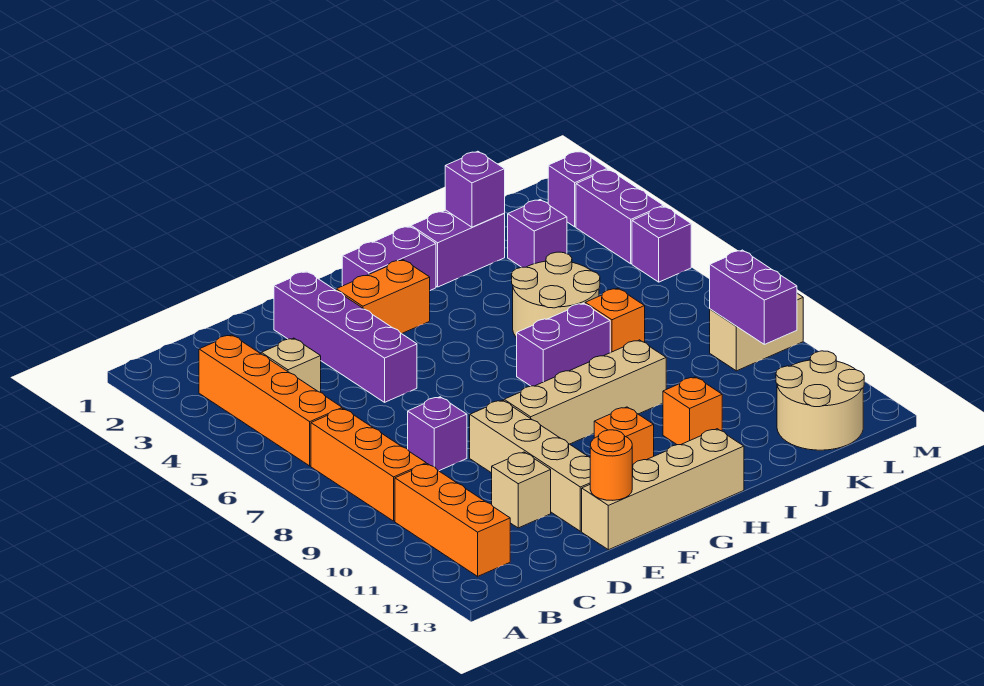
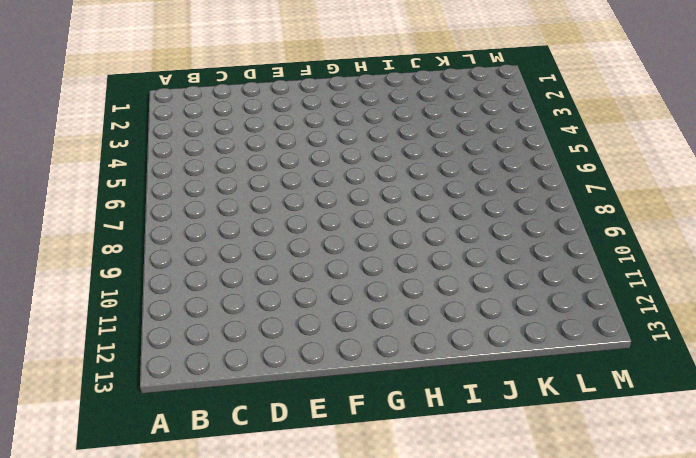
none -> orange 1x4 brick [199,335,342,466]
none -> orange 1x3 brick [311,408,426,521]
none -> orange 1x3 brick [395,464,510,576]

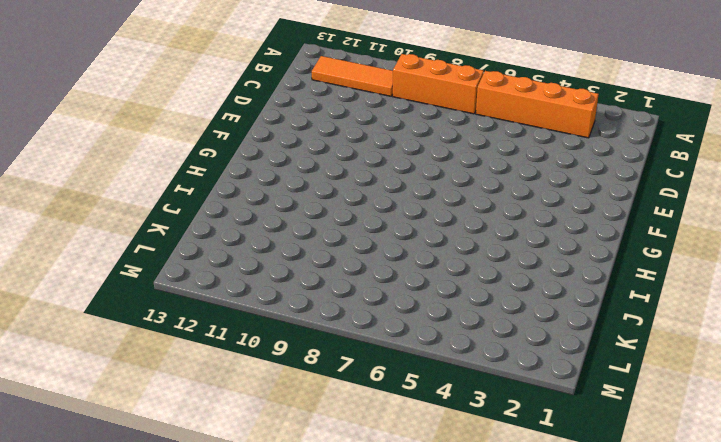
orange 1x3 tile [312,56,393,96] -> orange 1x3 brick [395,464,510,576]
none -> tan 1x1 brick [261,338,321,392]
none -> purple 1x1 brick [408,397,467,471]
none -> tan 1x1 brick [492,452,551,528]

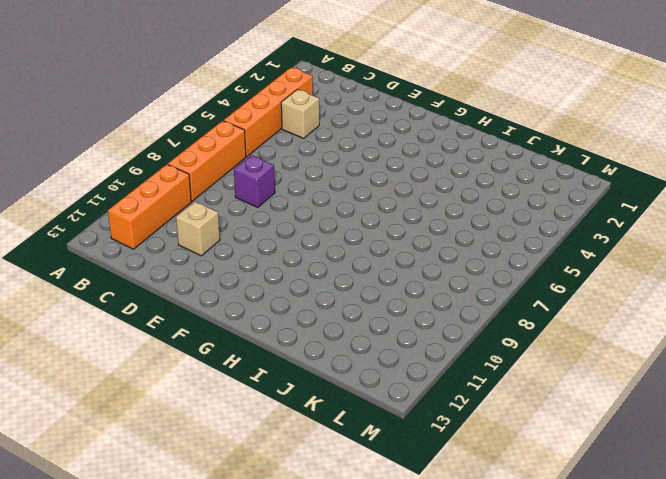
none -> purple 1x4 brick [274,271,417,402]
none -> tan 1x4 brick [470,400,590,531]
none -> tan 1x4 brick [582,429,744,550]

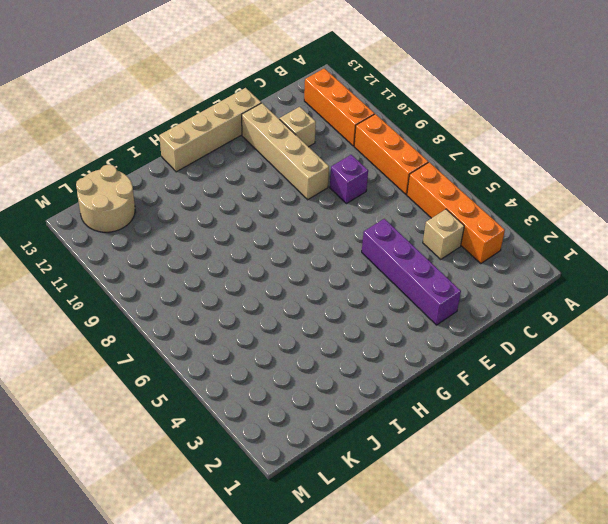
none -> orange 1x2 brick [336,260,430,334]
none -> tan 1x4 brick [504,340,666,444]
none -> purple 1x2 brick [342,226,436,291]

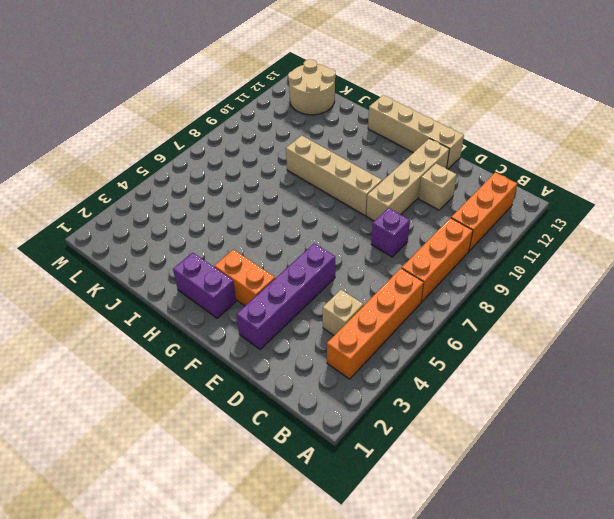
none -> orange 1x1 brick [594,407,654,466]
none -> purple 1x2 brick [517,303,610,386]
none -> purple 1x2 brick [411,210,505,287]

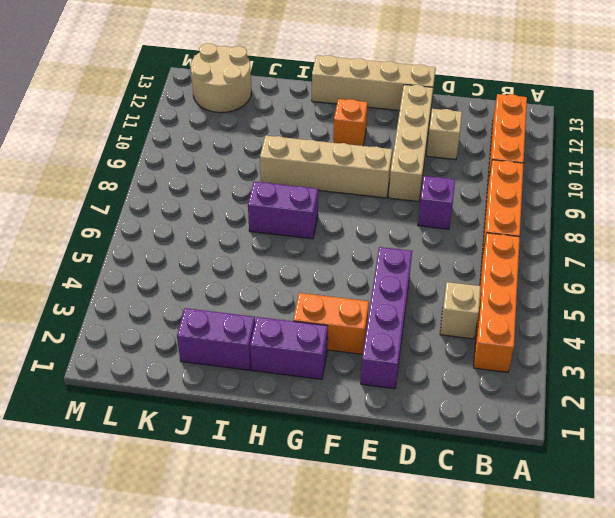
none -> tan 2x2 round brick [512,252,600,338]
none -> orange 1x1 brick [663,377,722,445]
none -> orange 1x1 brick [585,288,645,353]

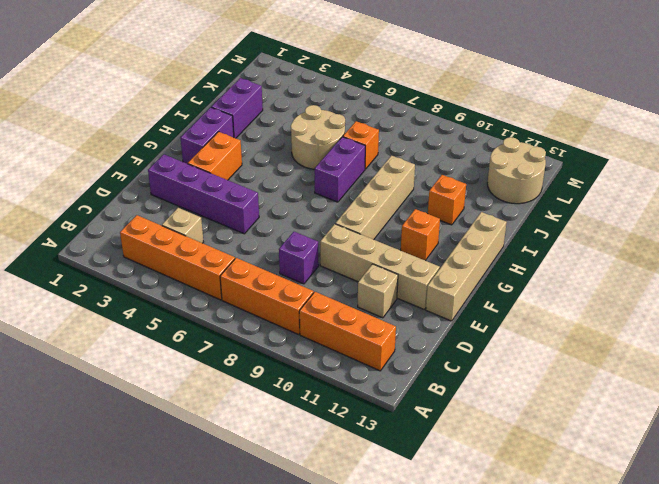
none -> purple 1x1 brick [508,200,567,267]
none -> tan 1x2 brick [710,293,803,371]
none -> purple 1x1 brick [548,151,607,227]

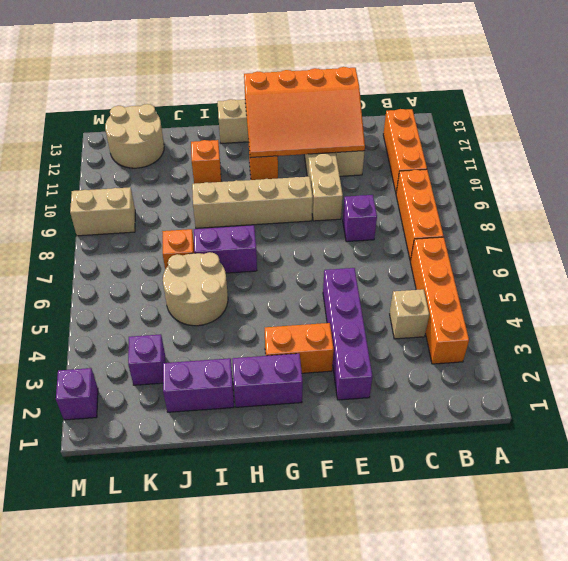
orange 3x4 slope [244,67,365,158] -> orange 1x1 round brick [590,430,632,500]
none -> purple 1x2 brick [576,169,663,264]
none -> purple 1x1 brick [632,206,691,282]
none -> purple 1x1 brick [445,151,505,227]

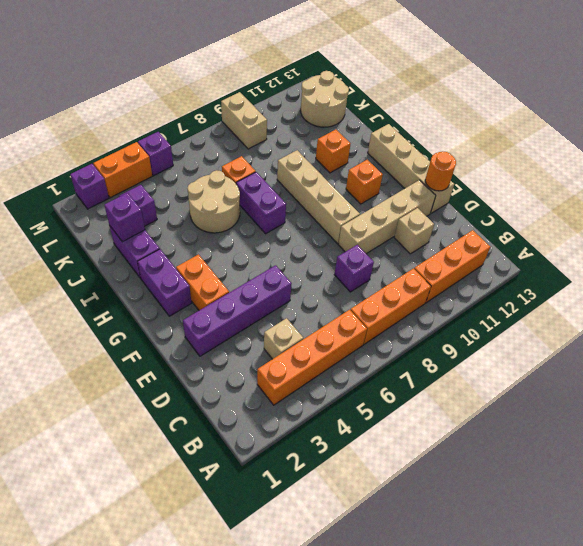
orange 1x2 brick [93,142,152,198] -> purple 1x2 brick [576,169,663,264]
none -> purple 1x2 brick [710,250,797,344]

